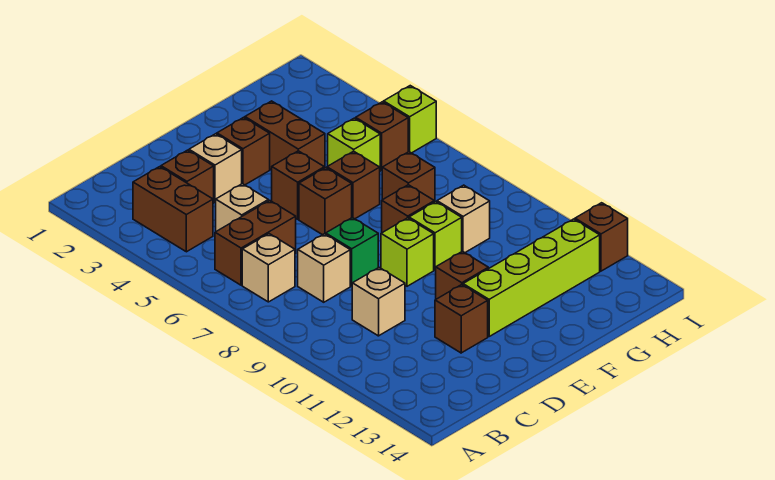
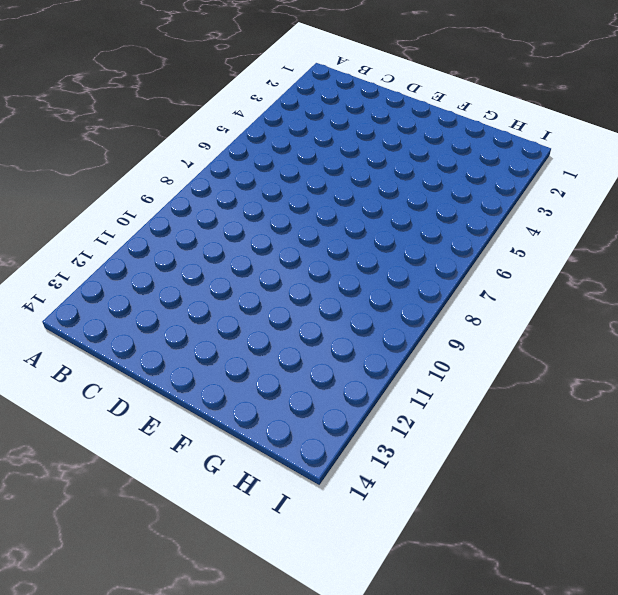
none -> brown 1x2 brick [133,167,213,252]
none -> brown 1x2 brick [215,200,296,285]
none -> tan 1x1 brick [242,234,295,302]

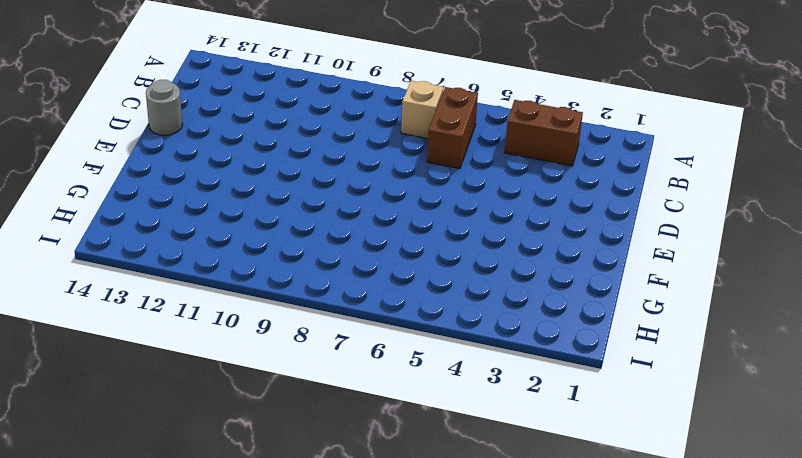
grey 1x1 round brick [146,80,183,135] -> none
none -> brown 1x1 brick [161,150,214,203]
none -> tan 1x1 brick [216,184,268,231]
none -> tan 1x1 brick [298,234,350,302]

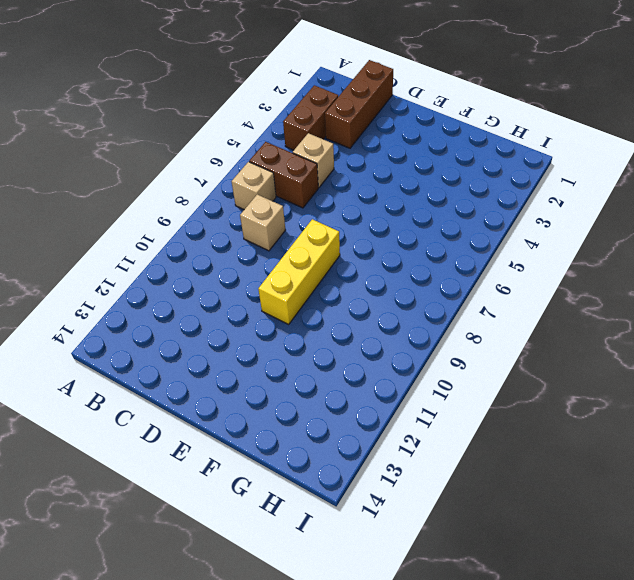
brown 1x3 brick [325,60,393,148] -> brown 1x1 brick [161,150,214,203]
yellow 1x3 brick [258,219,340,324] -> lime 1x1 brick [381,218,434,286]
none -> tan 1x1 brick [352,268,405,336]
none -> tan 1x1 brick [189,134,242,202]
none -> green 1x1 brick [326,218,378,286]

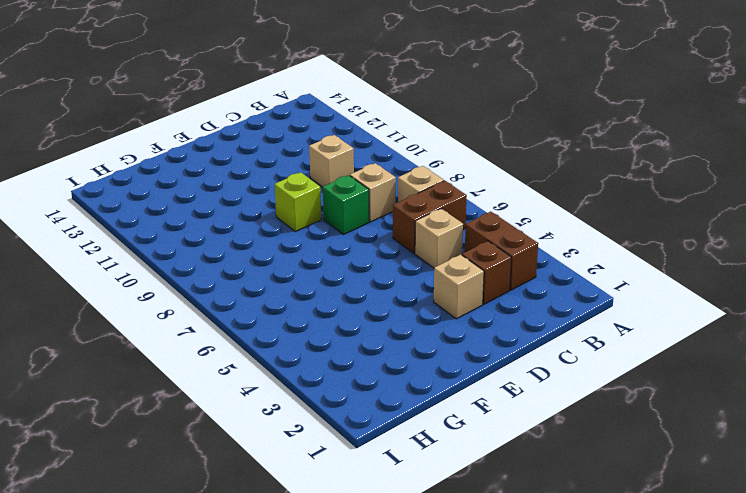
none -> brown 1x1 brick [435,285,488,353]
none -> brown 1x1 brick [217,117,270,185]
none -> brown 1x1 brick [272,151,324,219]

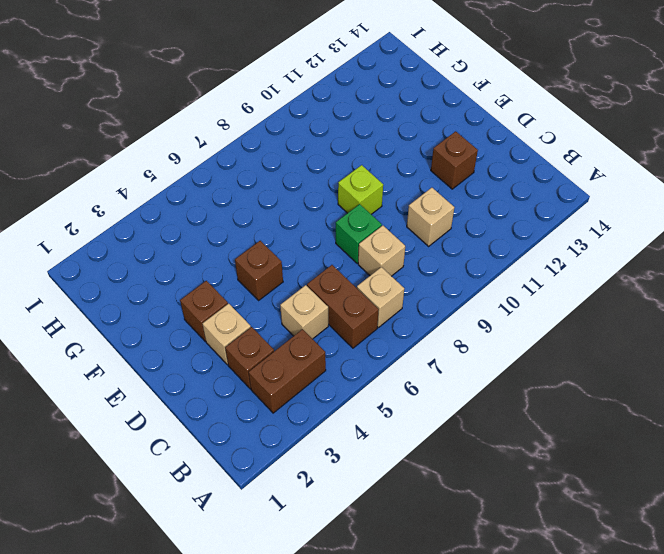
none -> brown 1x1 brick [299,168,352,235]
none -> brown 1x1 brick [436,251,488,299]
none -> lime 1x4 brick [463,219,600,336]

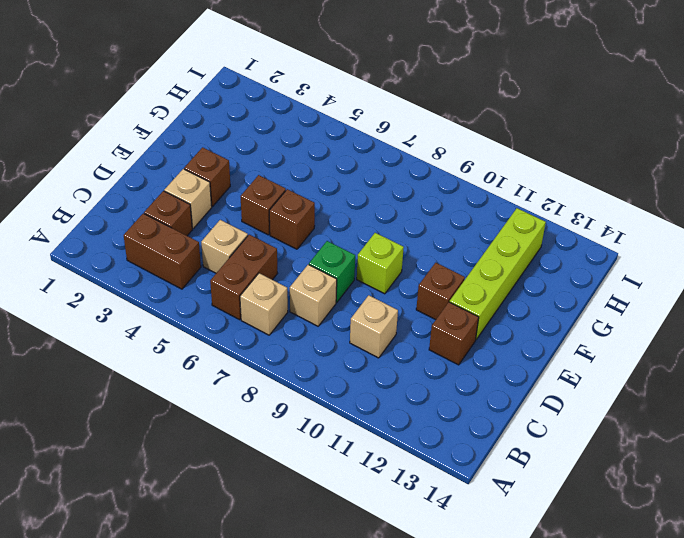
none -> brown 1x2 brick [245,101,325,170]
none -> brown 1x1 brick [327,151,380,219]
none -> brown 1x1 brick [382,185,434,233]

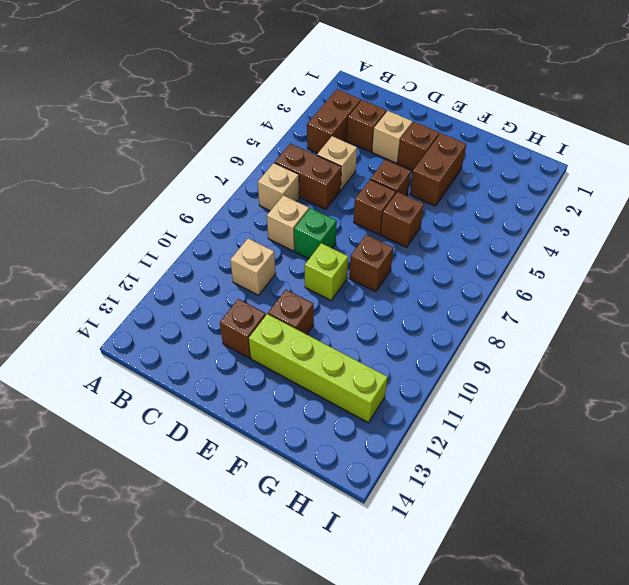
none -> lime 1x1 brick [409,202,462,270]
none -> lime 1x1 brick [328,118,380,167]
none -> brown 1x1 brick [382,152,435,202]

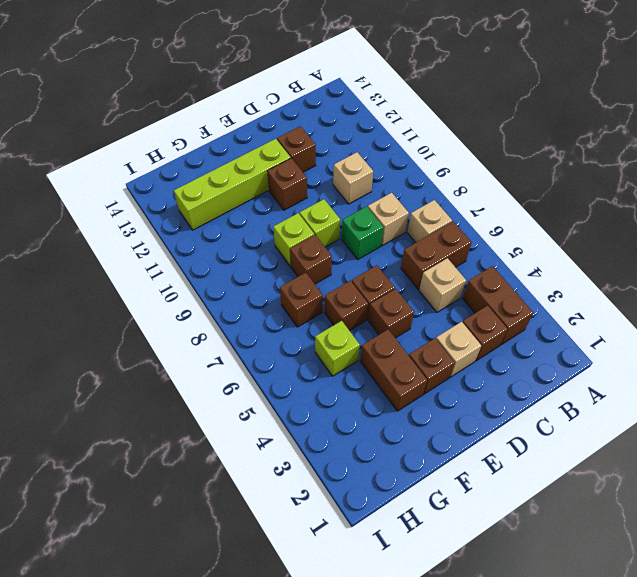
none -> tan 1x1 brick [437,185,490,253]
none -> brown 1x1 brick [356,102,408,170]
none -> lime 1x1 brick [384,86,436,153]

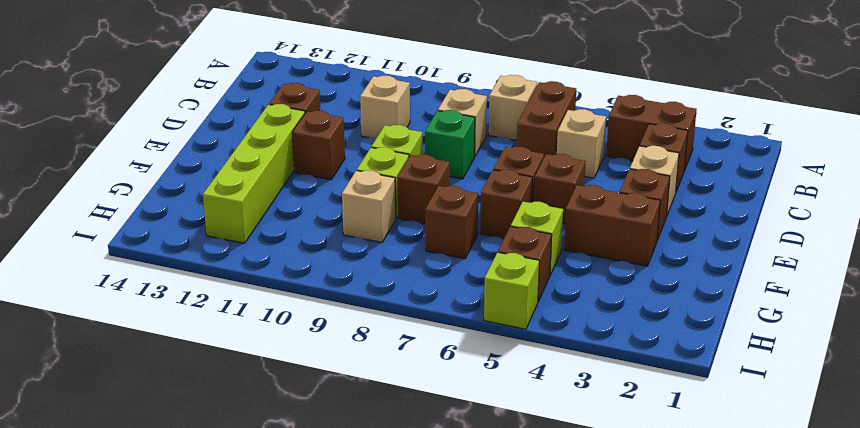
none -> brown 1x1 brick [575,203,628,271]

